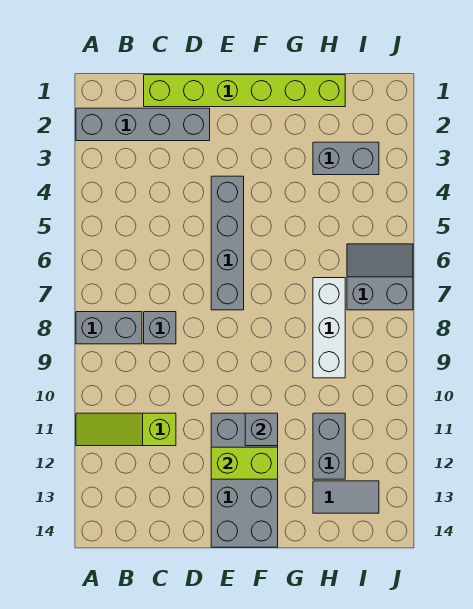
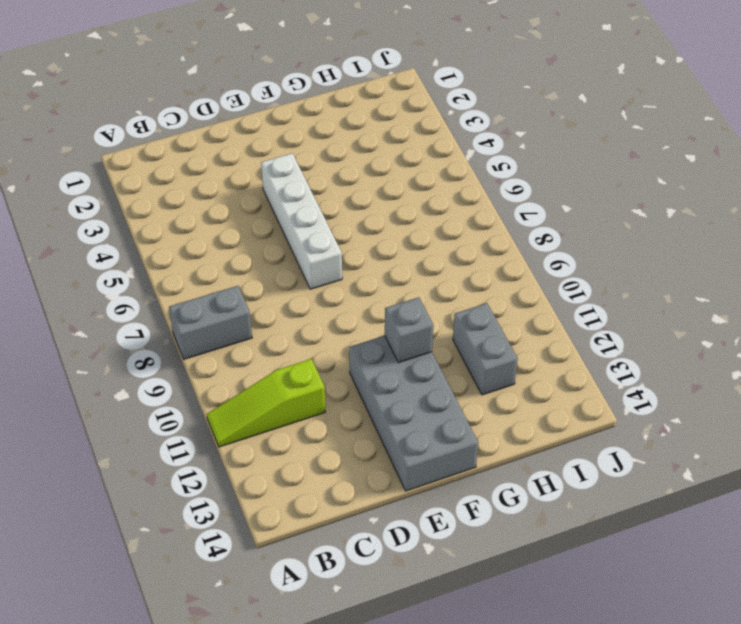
white 1x4 brick [261,153,342,289] -> grey 1x4 brick [211,176,244,310]
none -> grey 1x4 brick [76,108,210,141]
none -> lime 1x6 brick [144,75,345,107]
none -> grey 1x1 brick [144,312,176,344]

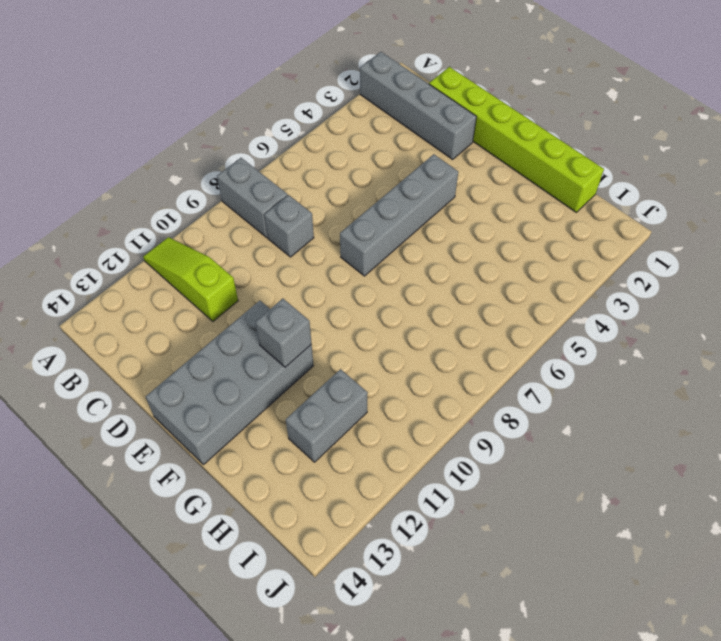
none -> grey 1x2 brick [313,142,379,175]
none -> white 1x3 brick [313,278,345,378]
none -> grey 1x2 tile [313,481,379,513]

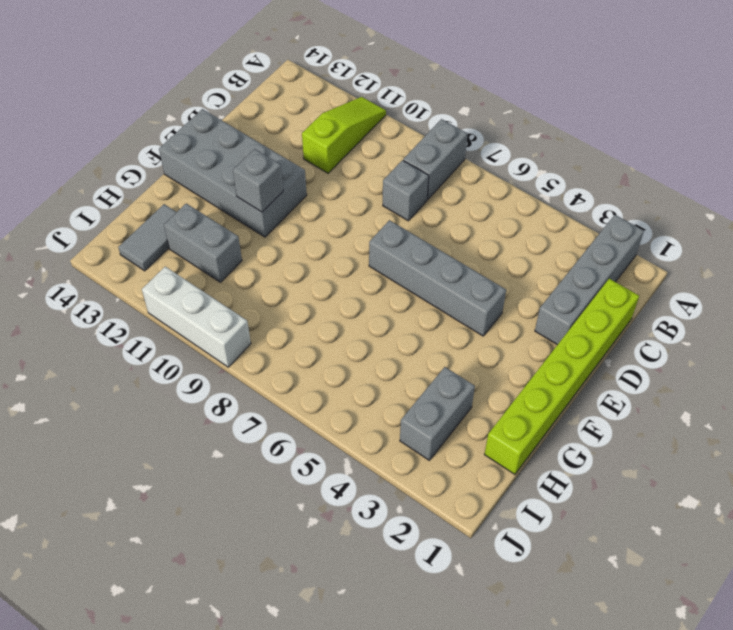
white 1x3 brick [142,267,251,367] -> white 1x3 brick moved to [313,278,345,378]
none -> grey 2x2 slope [347,244,413,310]
none -> lime 1x2 brick [211,447,278,479]

